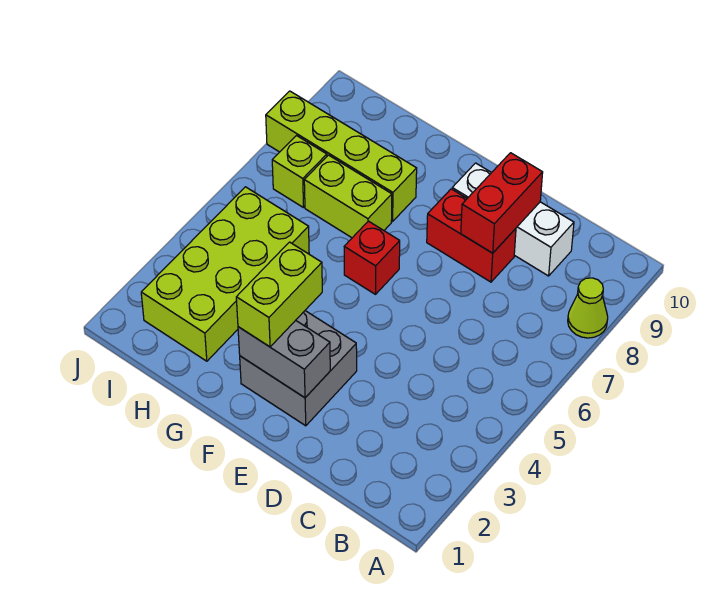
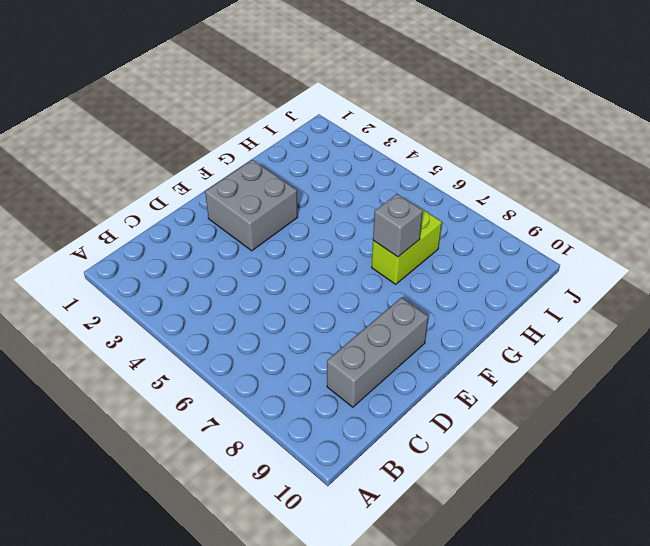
grey 1x3 brick [327,298,428,407] -> white 1x3 brick [452,163,574,276]
grey 1x1 brick [373,194,423,257] -> none
none -> lime 1x1 cone [568,278,608,338]
none -> red 1x2 brick [427,189,516,282]
none -> red 1x1 brick [344,221,400,294]

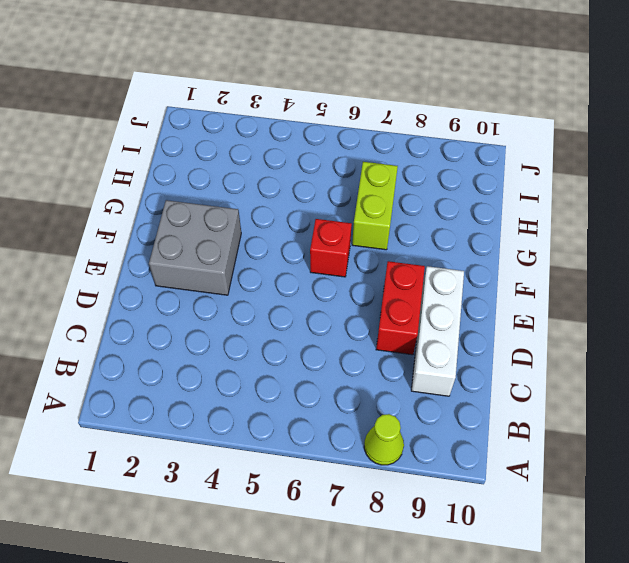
none -> lime 1x4 brick [266,91,417,221]
none -> lime 2x4 brick [141,187,309,361]
none -> lime 1x1 brick [272,136,327,208]

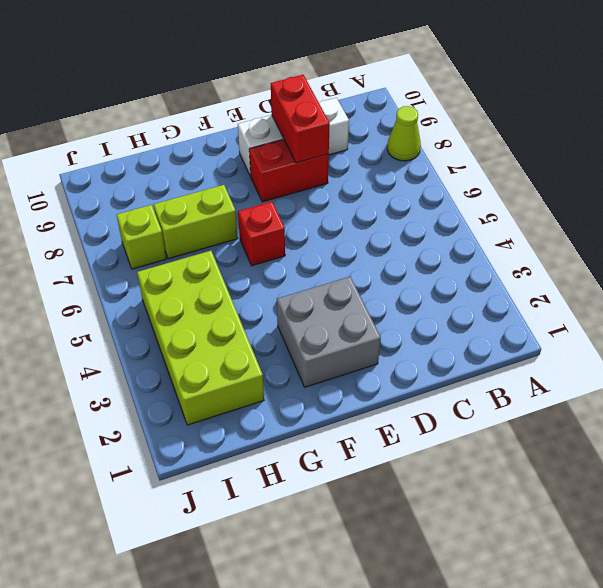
none -> lime 1x4 brick [266,91,417,221]
none -> grey 1x2 brick [238,320,330,398]
none -> lime 1x2 brick [236,242,322,347]

